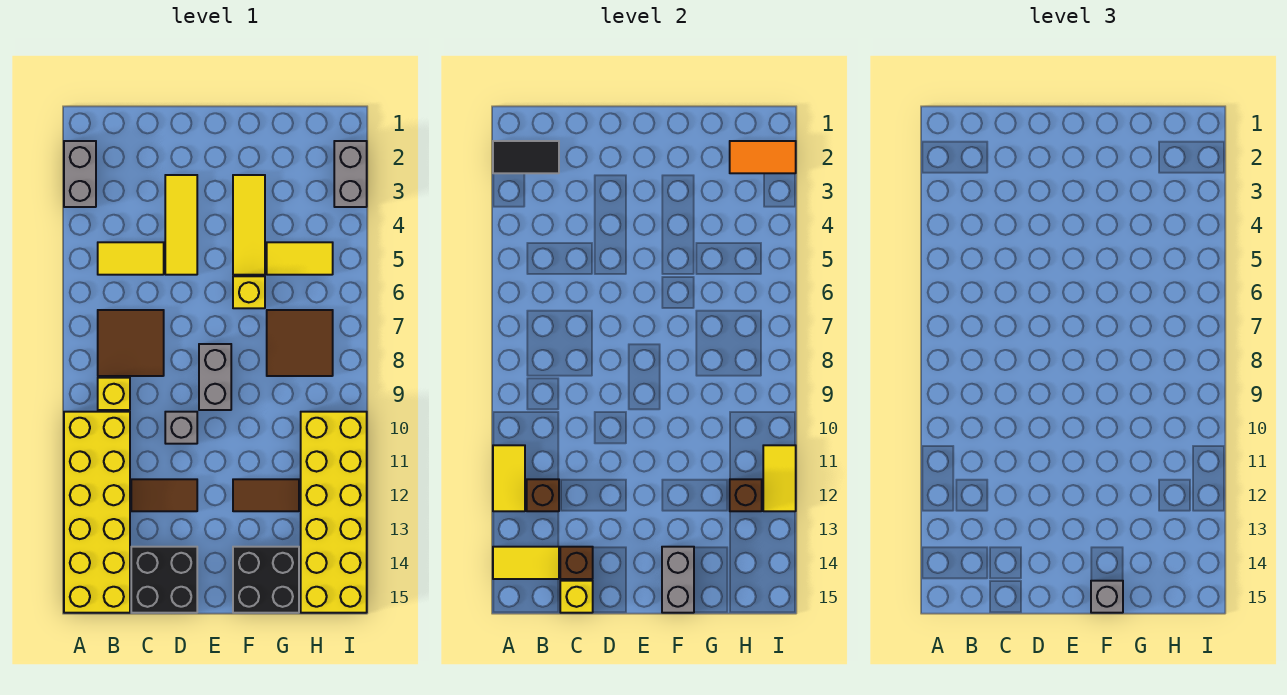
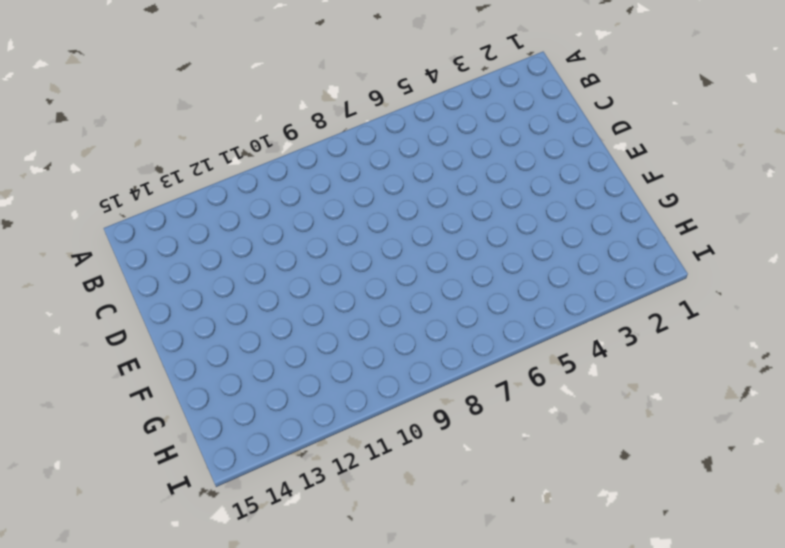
none -> grey 1x2 brick [64,141,96,207]
none -> yellow 2x6 brick [64,412,130,613]
none -> yellow 1x2 tile [98,242,164,275]

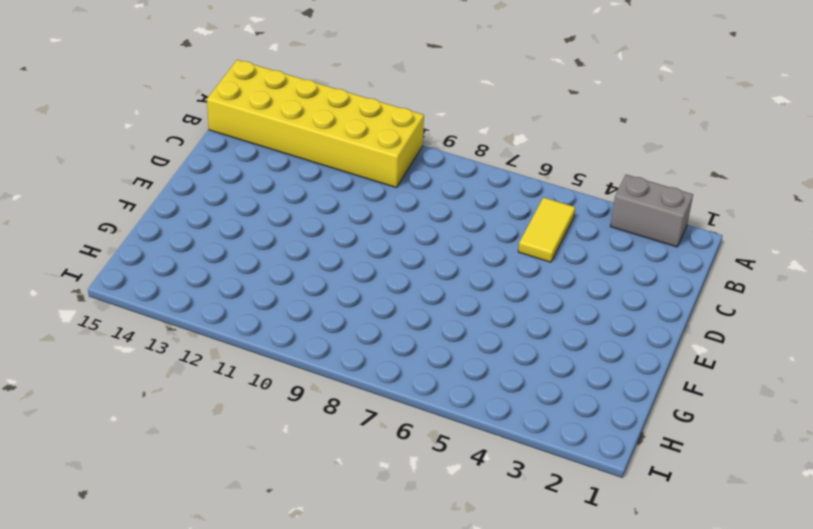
none -> brown 2x2 tile [98,310,164,376]
none -> yellow 1x1 brick [98,378,130,410]
none -> brown 1x2 tile [131,479,197,511]

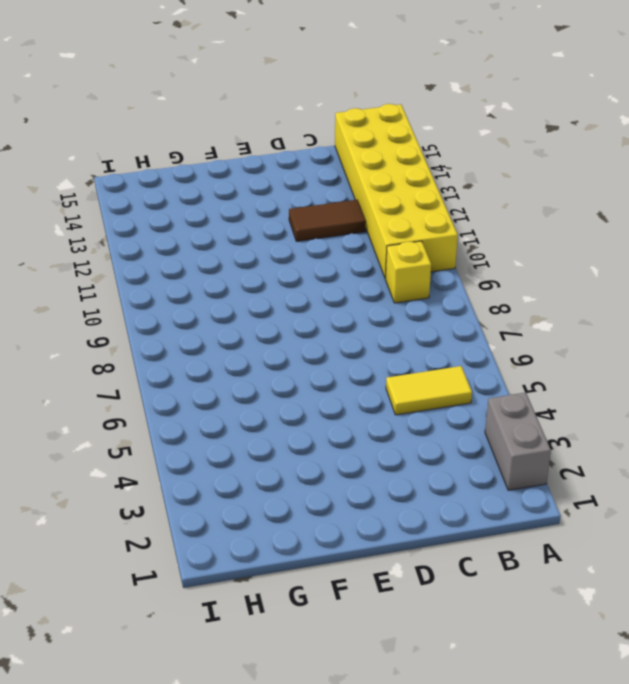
none -> brown 2x2 tile [98,310,164,376]
none -> black 2x2 brick [131,547,197,613]
none -> yellow 1x3 tile [165,175,197,275]

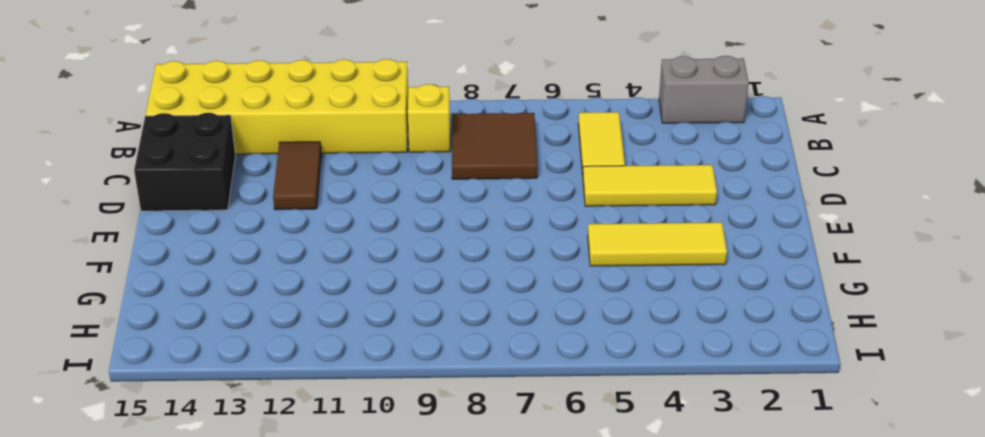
none -> grey 1x1 brick [165,412,197,444]
none -> grey 1x2 brick [199,344,231,410]
none -> yellow 1x1 brick [233,276,265,308]

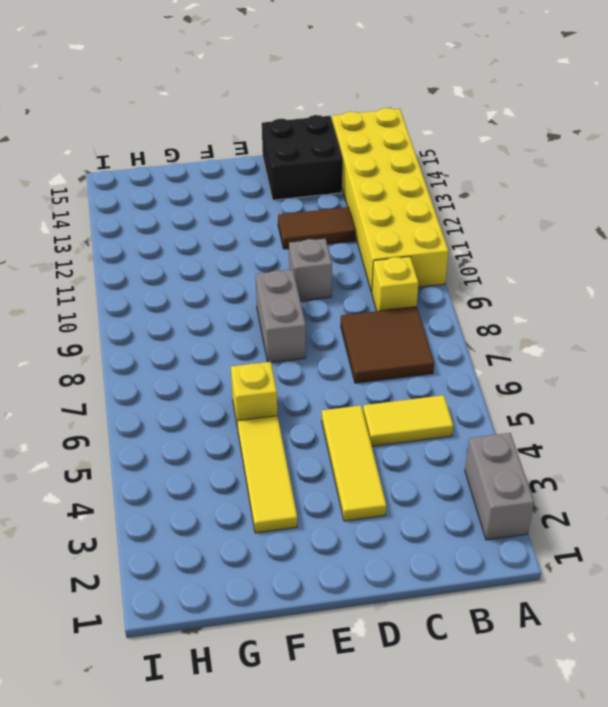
none -> brown 1x2 tile [233,479,299,511]
none -> black 2x2 brick [233,547,299,613]
none -> yellow 1x2 tile [267,242,333,275]

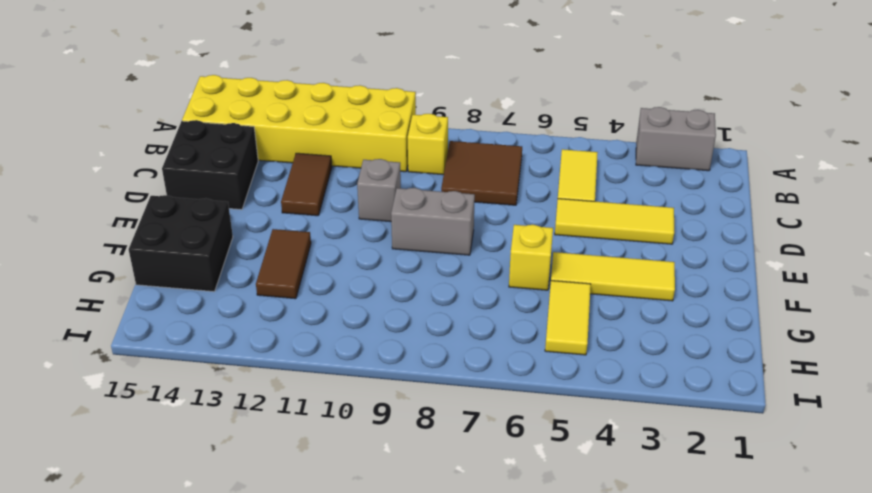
none -> brown 2x2 tile [267,310,333,376]
none -> yellow 2x6 brick [301,412,367,613]
none -> grey 1x2 brick [334,141,367,207]

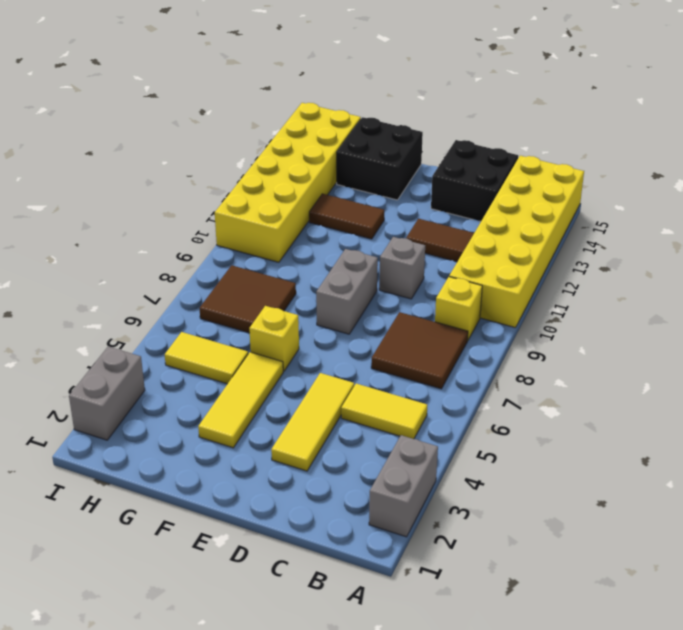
none -> black 1x2 tile [493,141,559,173]
none -> yellow 1x2 tile [493,445,525,511]
none -> yellow 1x2 tile [493,547,559,579]

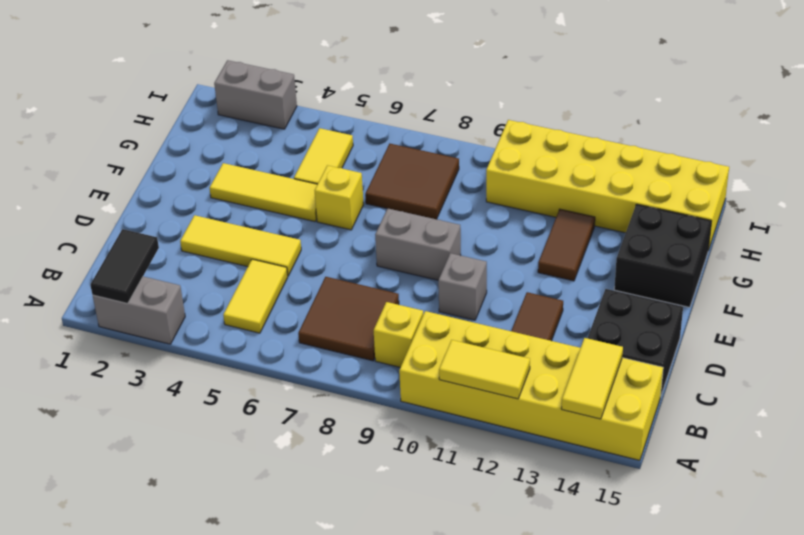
none -> brown 1x1 brick [527,479,559,511]
none -> brown 1x1 brick [560,547,593,579]
none -> yellow 1x1 brick [560,581,593,613]

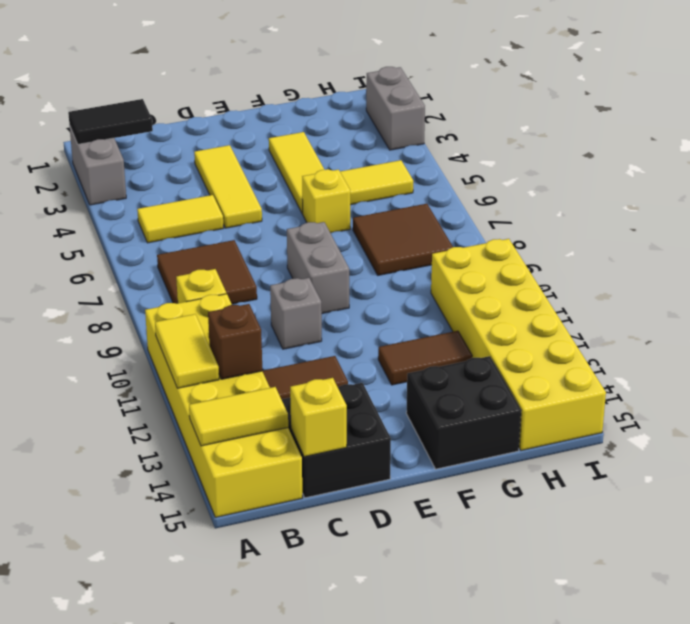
none -> brown 1x1 brick [560,547,593,579]
none -> grey 1x2 brick [662,547,694,613]
none -> orange 1x2 tile [730,141,796,173]

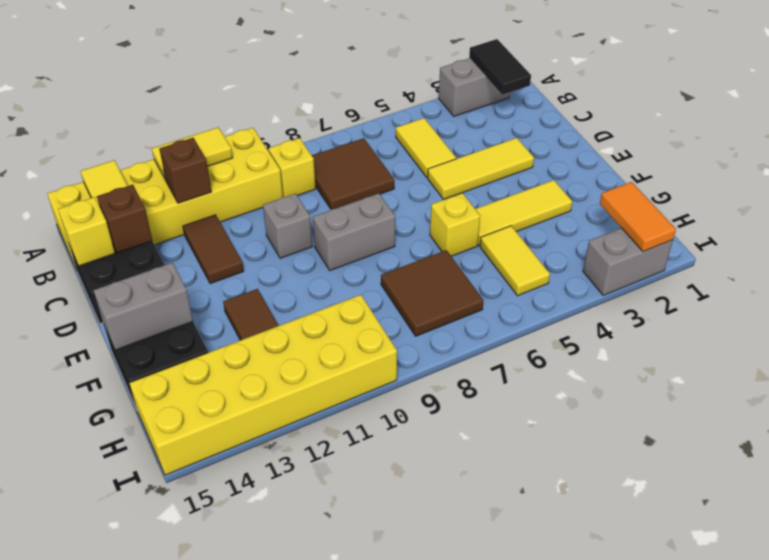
none -> brown 1x1 brick [730,479,762,511]
none -> yellow 1x2 tile [763,445,796,511]
none -> grey 1x1 brick [1091,581,1123,613]

